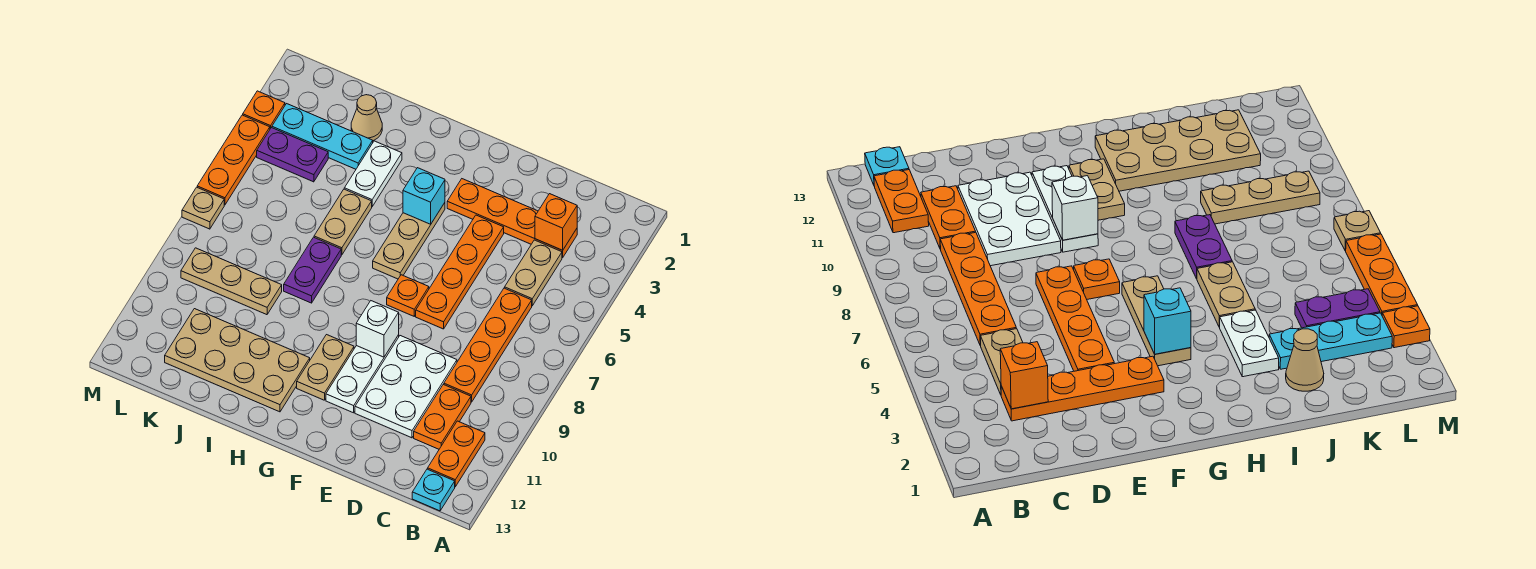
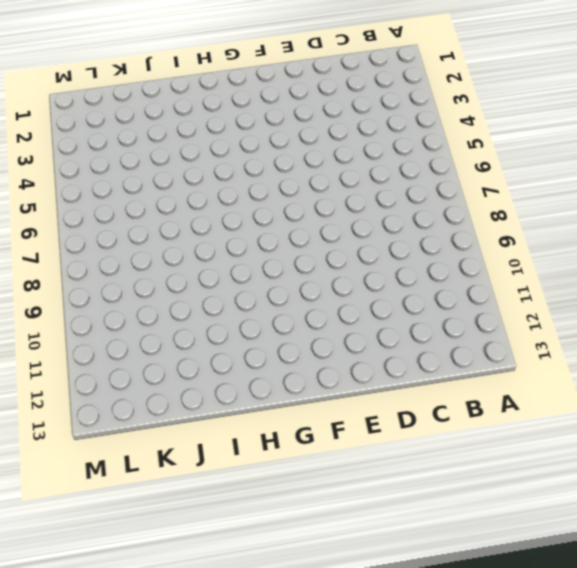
none -> orange 1x2 plate [428,421,485,487]
none -> cyan 1x1 plate [412,469,455,511]
none -> orange 1x4 plate [447,179,577,258]

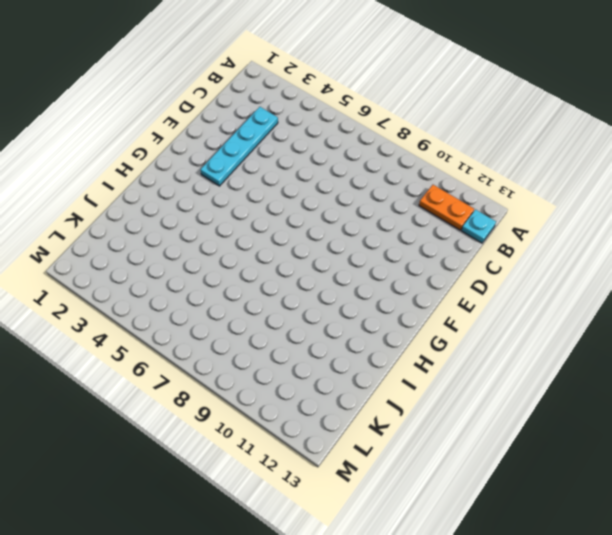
cyan 1x4 plate [201,107,278,186] -> orange 1x4 plate [447,179,577,258]
none -> tan 1x2 plate [505,240,562,306]
none -> orange 1x4 plate [444,288,532,402]
none -> orange 1x2 plate [414,384,471,449]

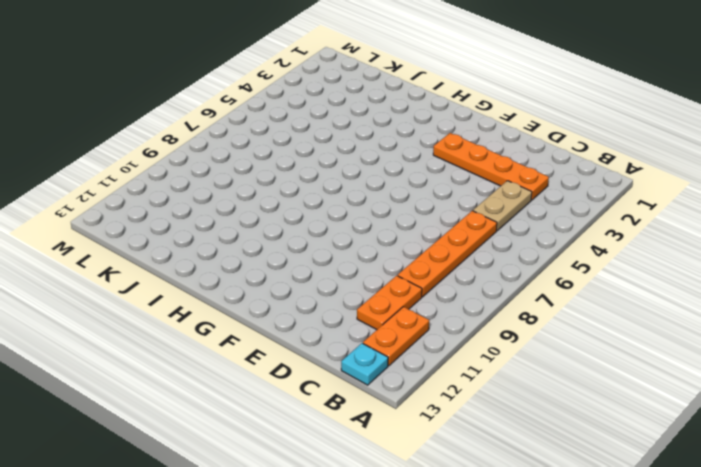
none -> white 2x3 plate [355,336,457,438]
none -> orange 1x4 plate [416,215,504,329]
none -> orange 1x1 plate [387,275,429,316]

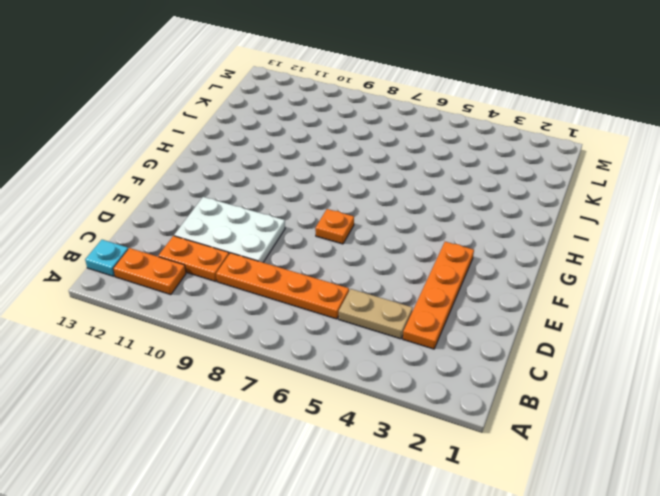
none -> orange 1x4 plate [416,215,504,329]
none -> white 1x3 plate [326,335,399,413]
none -> tan 1x3 plate [373,203,445,279]

